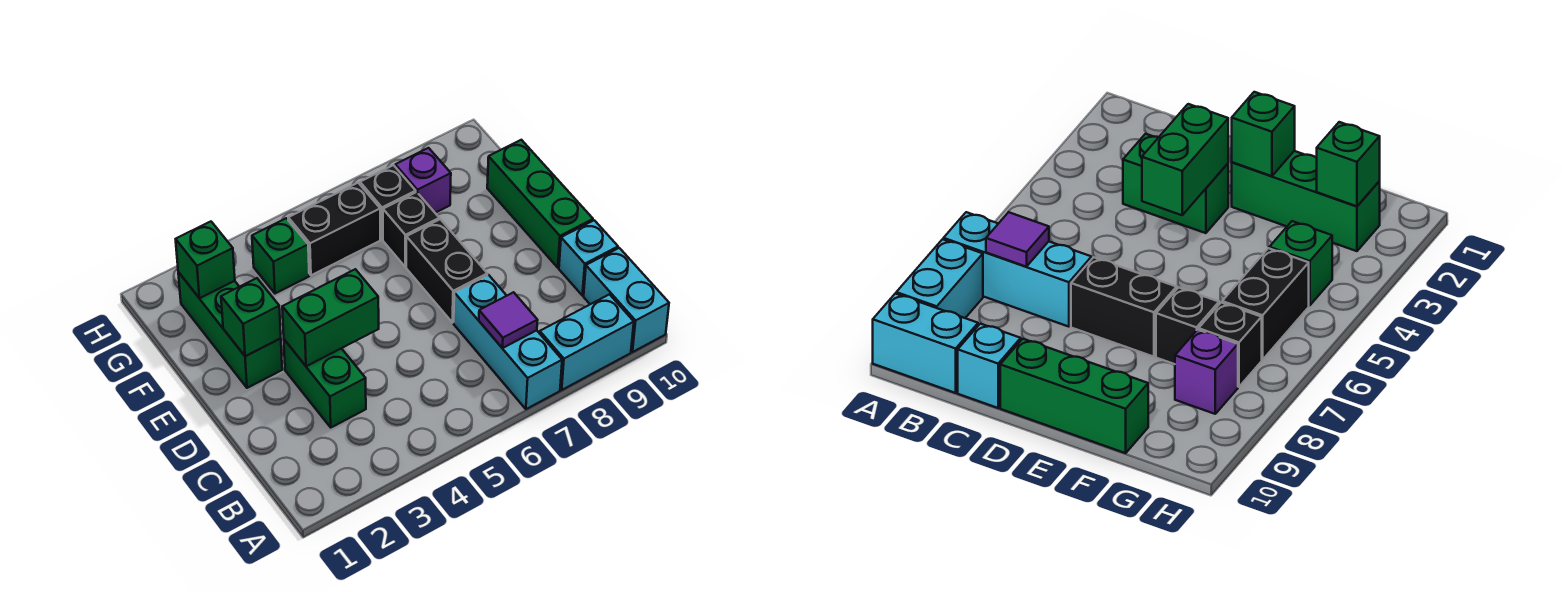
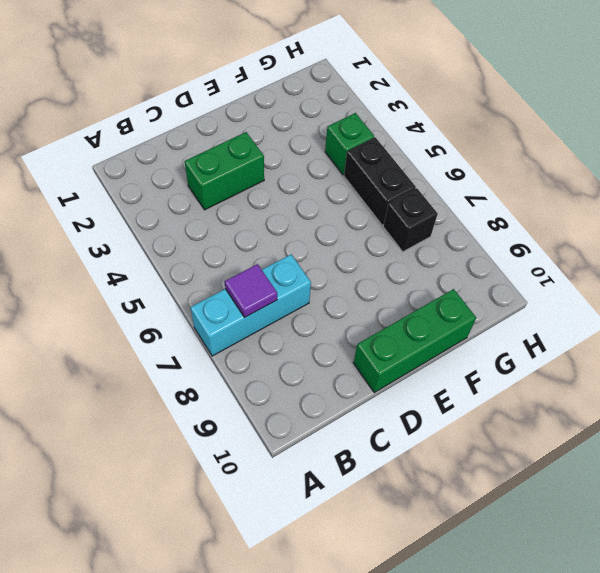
none -> cyan 1x2 brick [540,294,634,390]
none -> cyan 1x2 brick [584,248,669,352]
none -> cyan 1x1 brick [559,220,618,295]

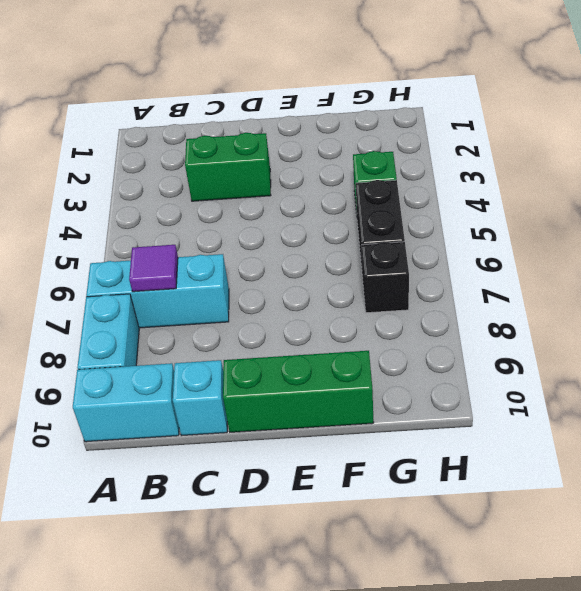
none -> black 1x2 brick [406,219,487,323]
none -> green 1x3 brick [178,272,282,388]
none -> black 1x1 brick [383,192,439,267]

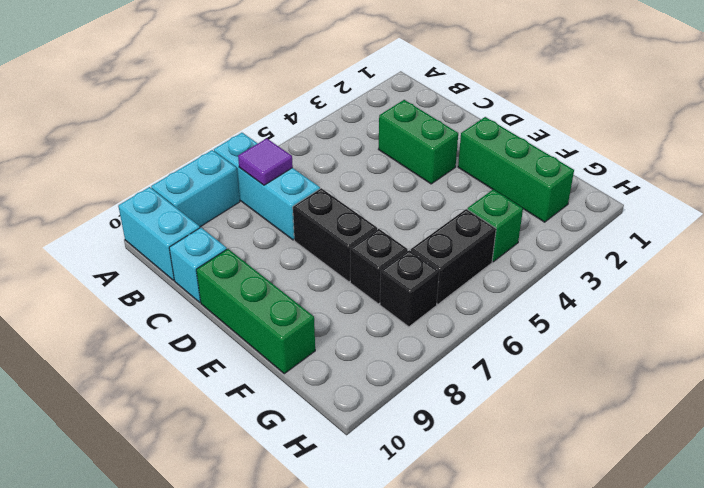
none -> purple 1x1 brick [395,148,451,213]
none -> green 1x2 brick [282,269,379,366]
none -> green 1x1 brick [221,278,281,356]

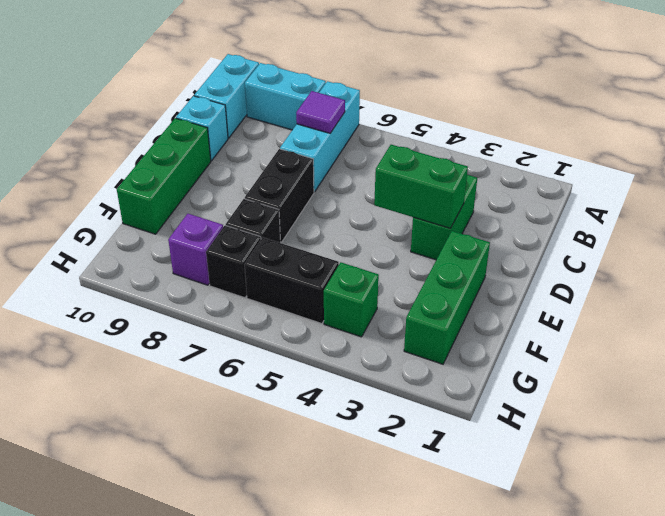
none -> green 1x1 brick [221,278,281,356]
none -> green 1x1 brick [176,222,235,298]

